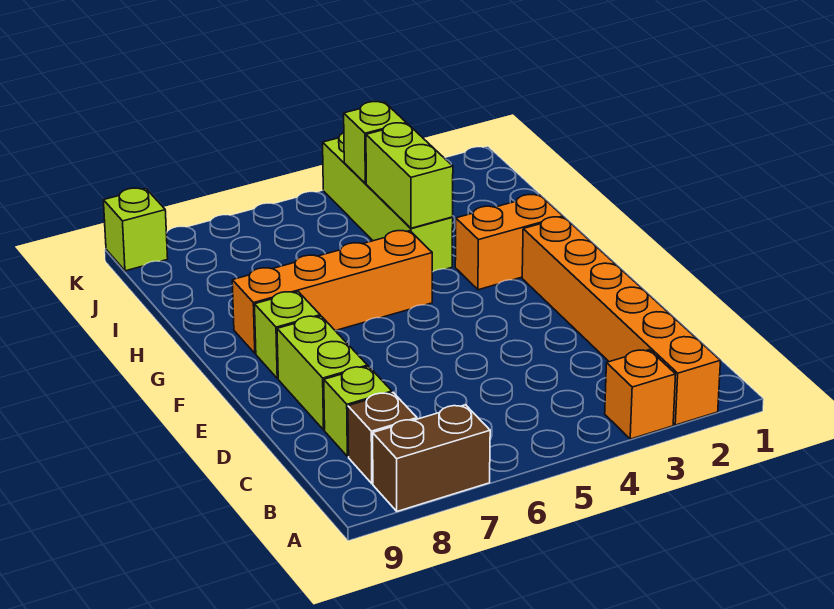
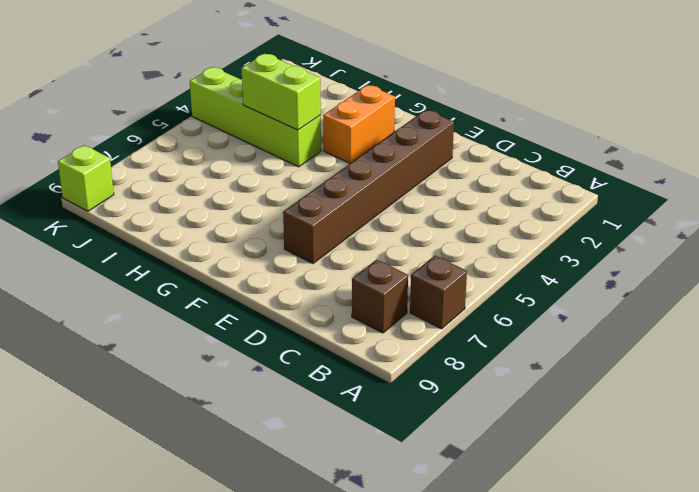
brown 1x1 brick [410,256,467,329] -> brown 1x2 brick [373,405,490,511]
brown 1x6 brick [283,110,454,263] -> orange 1x6 brick [522,217,721,425]
none -> orange 1x1 brick [605,350,676,439]
none -> lime 1x1 brick [324,366,392,457]
none -> lime 1x2 brick [277,316,368,430]

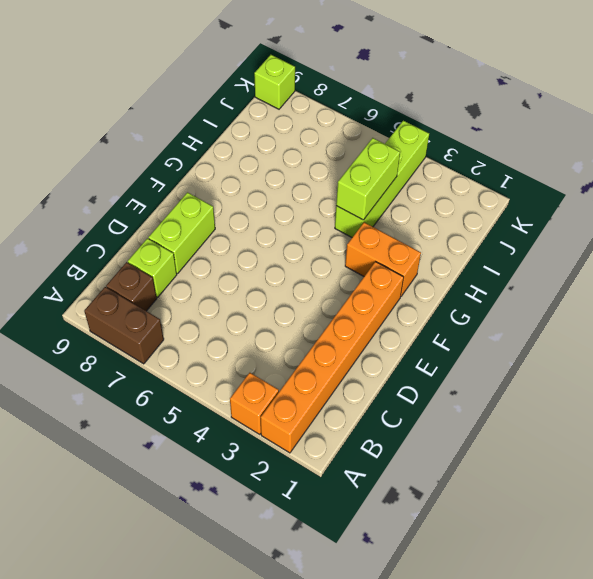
none -> lime 1x1 brick [255,292,320,378]
none -> orange 1x4 brick [232,231,432,353]
none -> lime 1x1 brick [344,102,406,184]

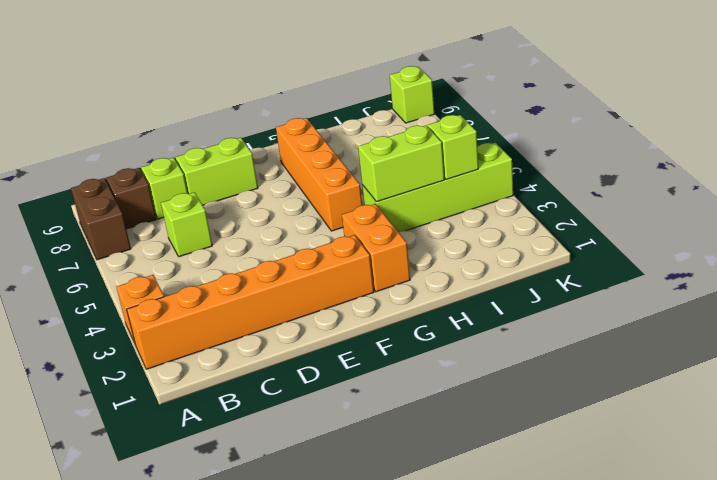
lime 1x1 brick [161,192,212,257] -> lime 1x1 brick moved to [255,292,320,378]

